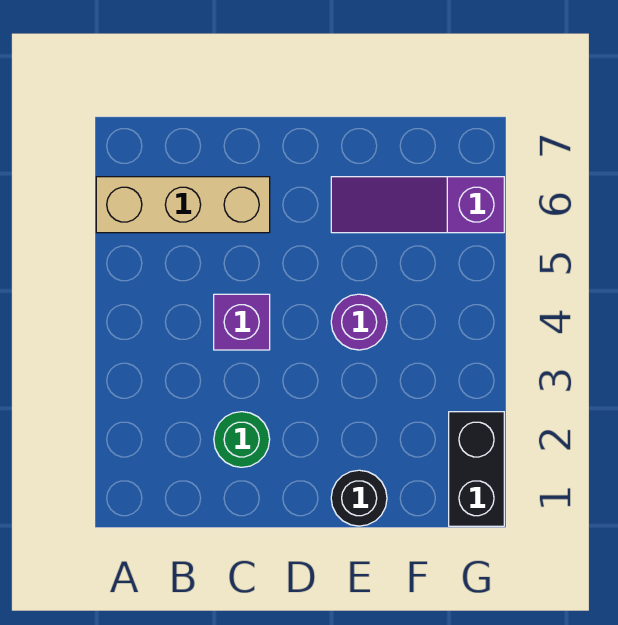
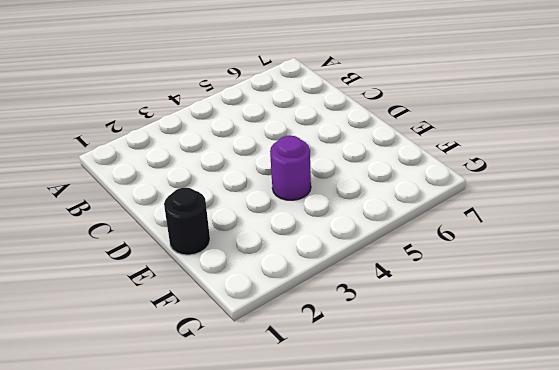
none -> tan 1x3 brick [96,177,270,233]
none -> green 1x1 round brick [214,412,270,467]

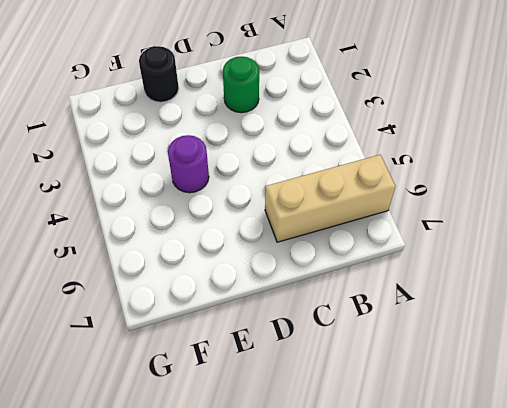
none -> purple 1x1 brick [214,294,270,350]
none -> purple 1x3 slope [331,177,504,233]

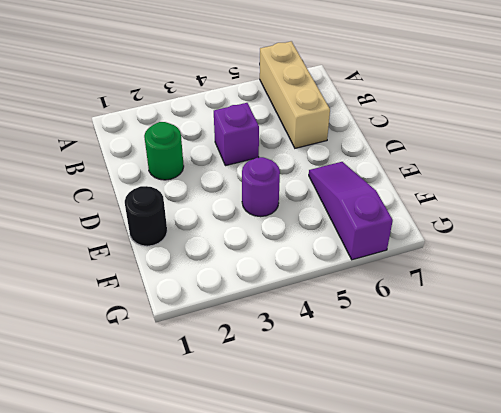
none -> black 1x2 brick [449,412,504,526]

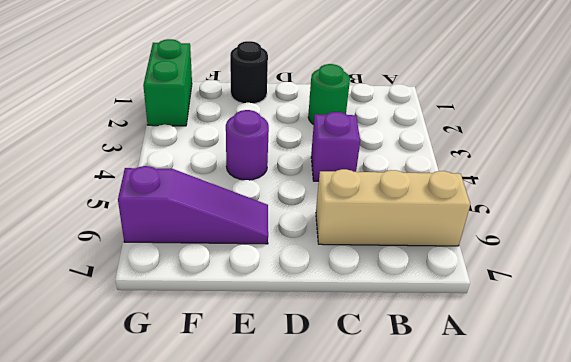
green 1x2 brick [143,39,192,126] -> black 1x2 brick [449,412,504,526]

